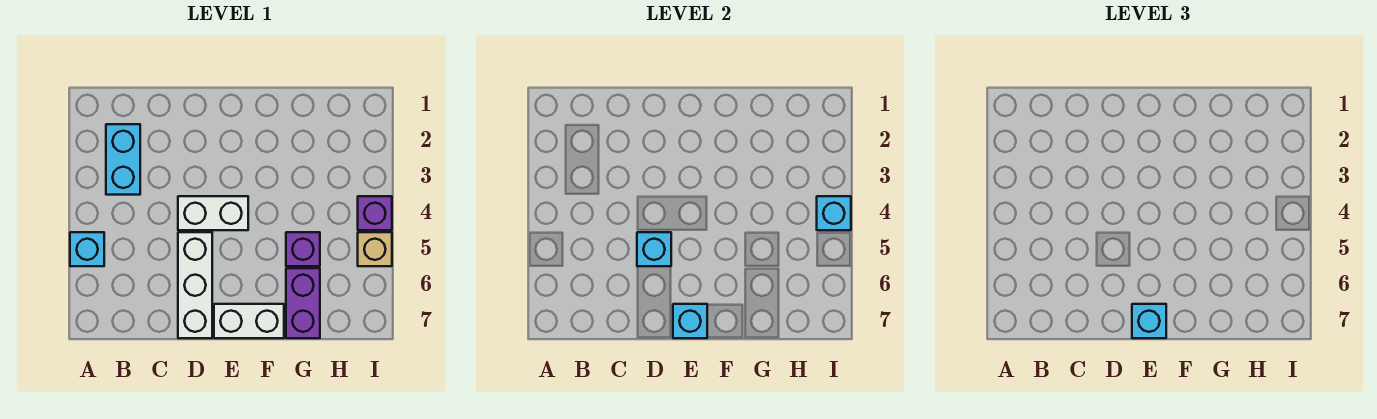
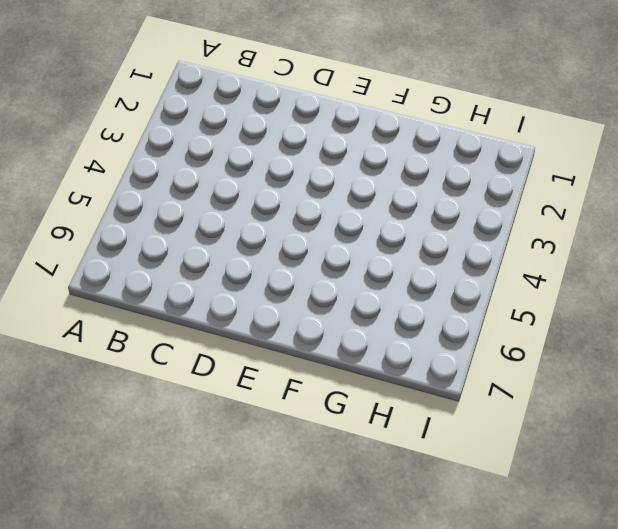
none -> cyan 1x1 brick [70,232,104,266]
none -> cyan 1x2 brick [106,124,140,195]
none -> white 1x2 brick [178,196,248,230]

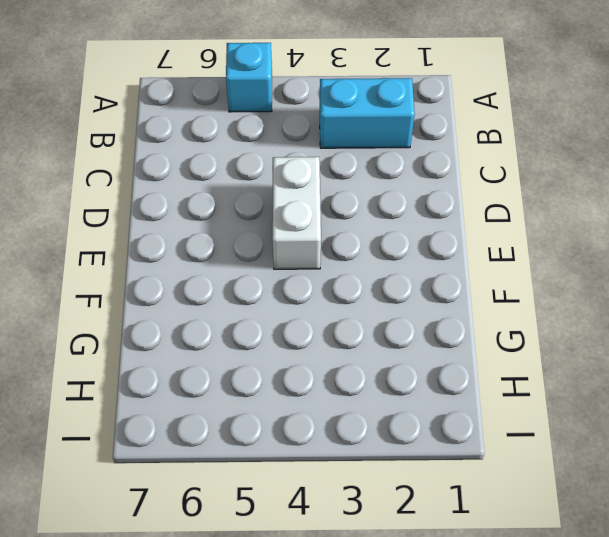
none -> white 1x3 brick [178,232,212,338]
none -> white 1x2 brick [214,304,284,338]
none -> purple 1x1 brick [286,232,320,266]

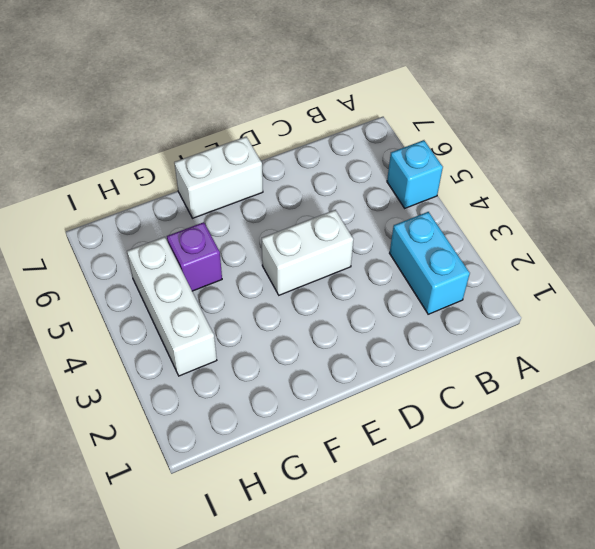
white 1x3 brick [127,237,217,376] -> white 1x3 brick moved to [178,232,212,338]
none -> purple 1x2 brick [286,268,320,338]
none -> purple 1x1 brick [358,196,392,230]
none -> tan 1x1 brick [358,232,392,266]

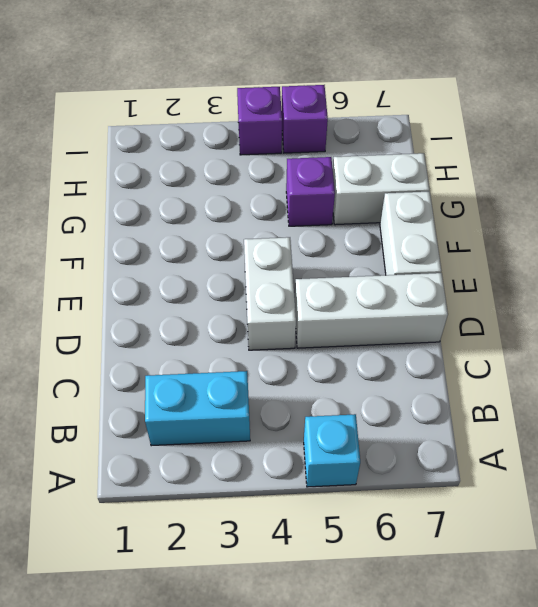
white 1x2 brick [333,153,430,225] -> purple 1x2 brick [286,268,320,338]
purple 1x1 brick [282,85,328,153] -> tan 1x1 brick [358,232,392,266]
none -> cyan 1x1 brick [637,232,671,266]
none -> cyan 1x1 brick [673,304,707,338]
none -> cyan 1x1 brick [817,196,851,230]

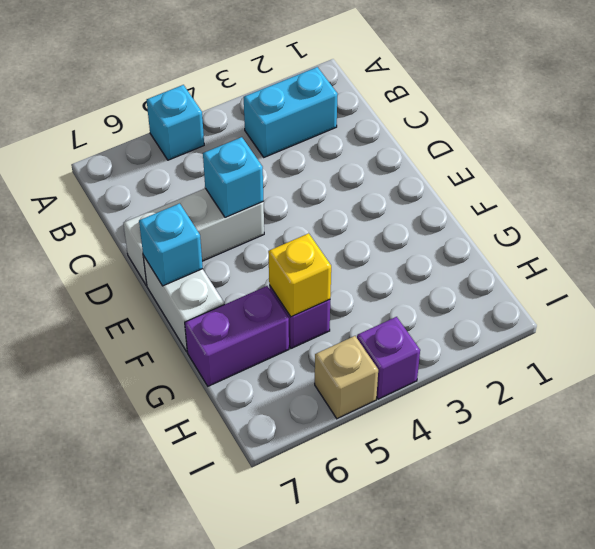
yellow 1x1 brick [268,233,331,317] -> none
none -> white 1x2 brick [178,196,248,230]
none -> cyan 1x1 brick [817,196,851,230]
none -> cyan 1x1 brick [1132,304,1166,338]

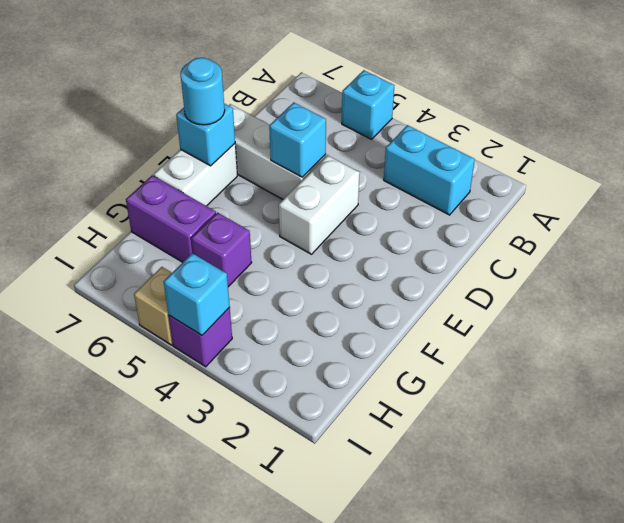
cyan 1x1 round brick [180,58,225,125] -> cyan 1x1 brick [1132,304,1166,338]

